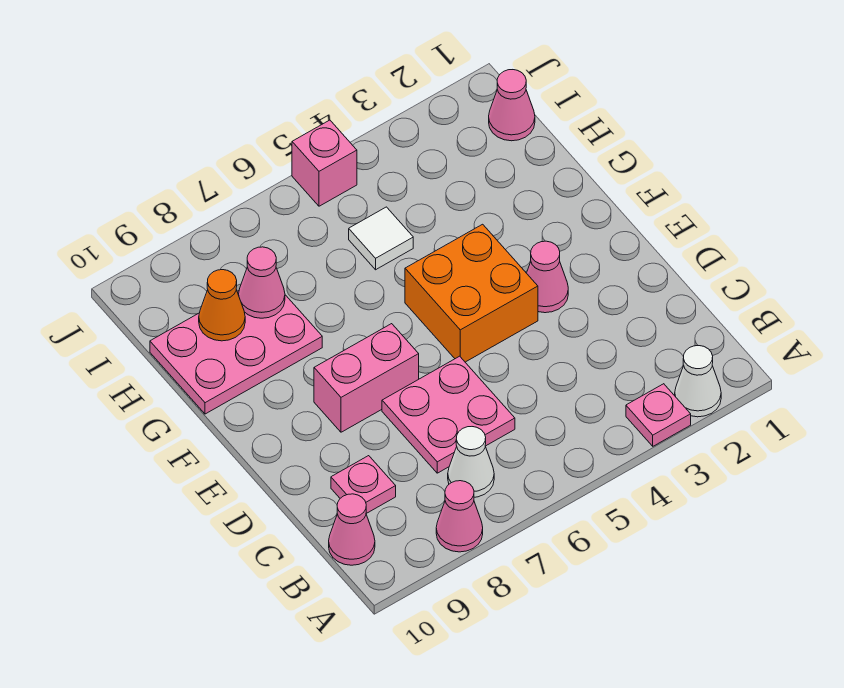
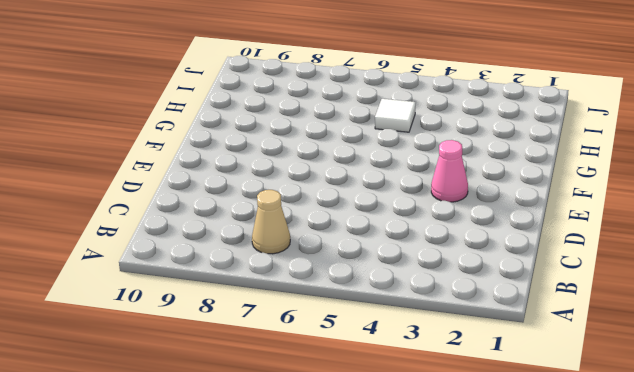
tan 1x1 cone [252,190,290,254] -> white 1x1 cone [448,427,494,497]
none -> white 1x1 cone [675,346,721,417]
none -> pink 1x1 plate [626,384,691,446]
none -> pink 1x1 cone [436,481,483,552]

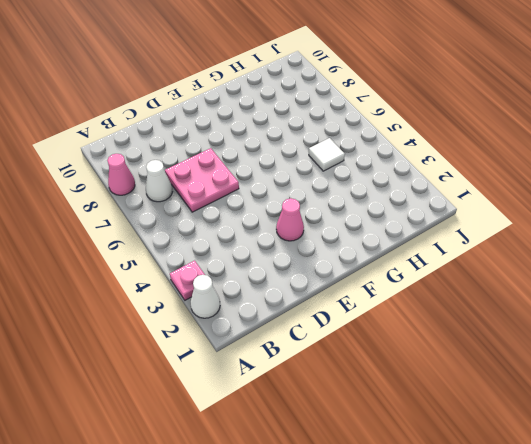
none -> pink 1x1 cone [329,494,375,565]
none -> pink 1x1 plate [331,456,396,514]
none -> orange 2x2 brick [405,224,538,362]

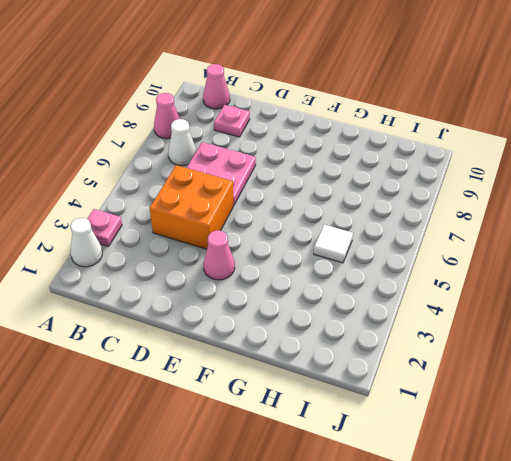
orange 2x2 brick [150,165,234,249] -> orange 2x2 brick moved to [405,224,538,362]
none -> pink 1x2 brick [314,324,419,432]
none -> pink 2x3 plate [150,291,322,414]
none -> pink 1x1 cone [489,70,535,141]

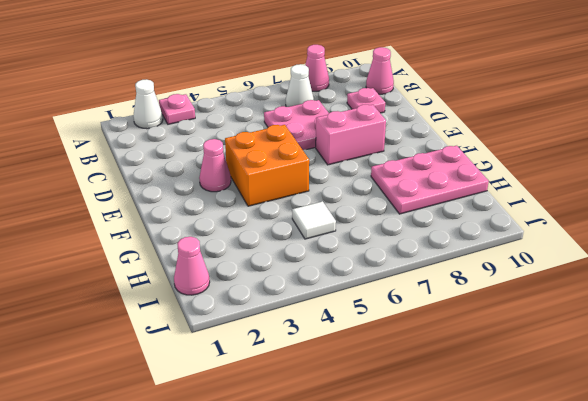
none -> pink 1x1 brick [292,120,357,206]
none -> pink 1x1 cone [239,247,285,318]
none -> orange 1x1 cone [199,270,245,341]

